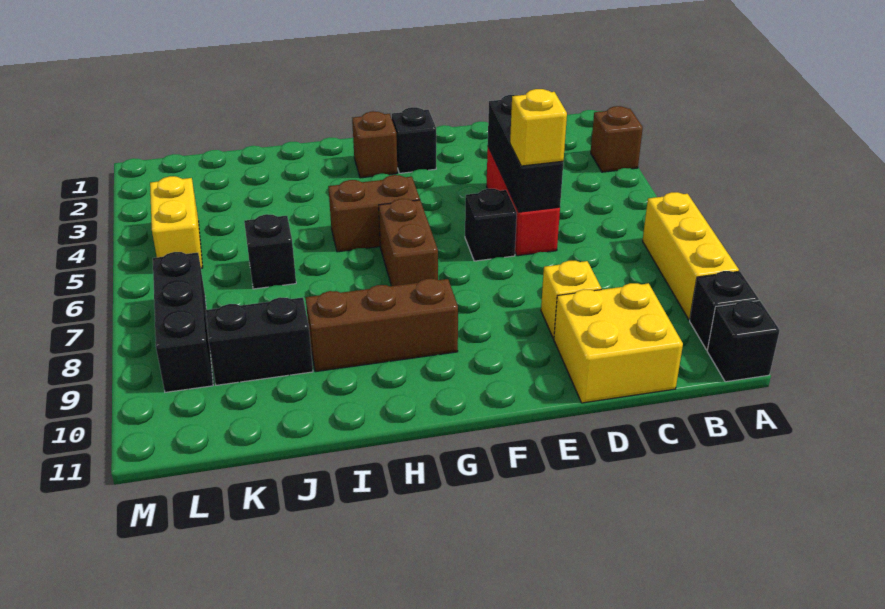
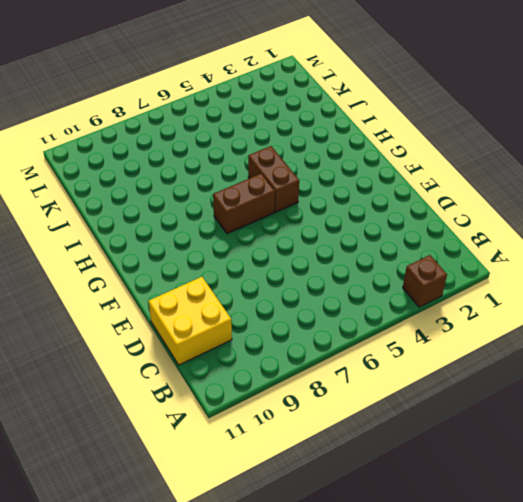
none -> yellow 1x3 brick [643,192,739,320]
none -> black 1x1 brick [690,271,759,350]
none -> black 1x1 brick [707,301,780,382]

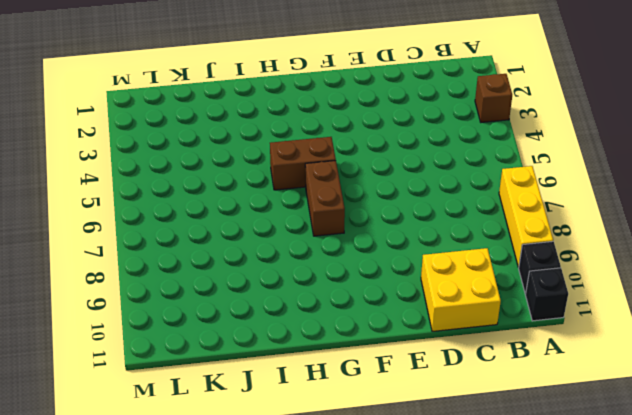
none -> red 1x3 brick [487,147,560,256]
none -> yellow 1x1 brick [541,261,601,339]
none -> black 1x1 brick [465,189,517,261]

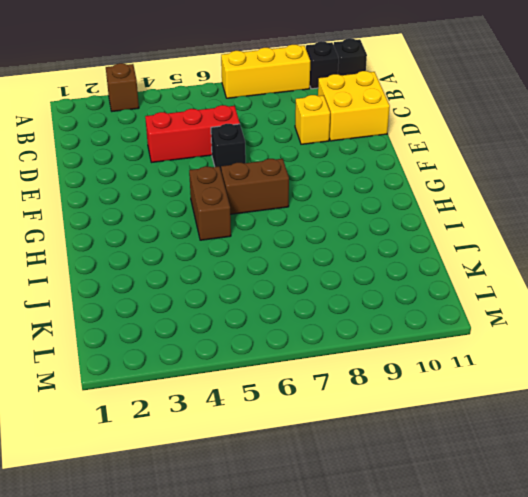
none -> black 1x1 brick [392,107,436,173]
none -> brown 1x1 brick [352,111,397,178]
none -> brown 1x3 brick [306,279,458,372]

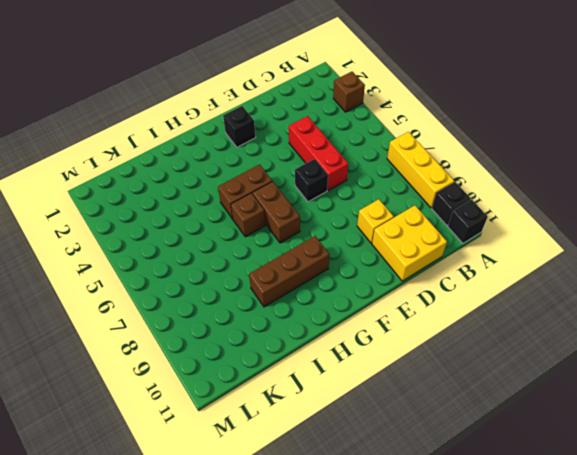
brown 1x1 brick [231,193,266,237] -> brown 1x1 brick moved to [352,111,397,178]
none -> black 1x1 brick [244,214,296,289]
none -> black 1x2 brick [206,297,313,385]
none -> yellow 1x2 brick [150,176,203,268]

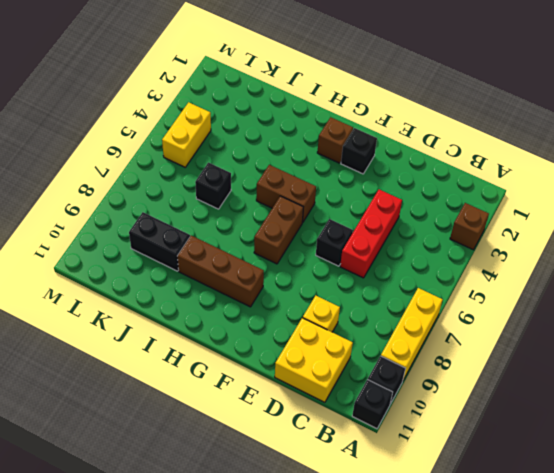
none -> black 1x3 brick [153,252,213,392]
none -> black 1x3 brick [488,95,563,212]
none -> yellow 1x1 brick [510,89,567,166]

